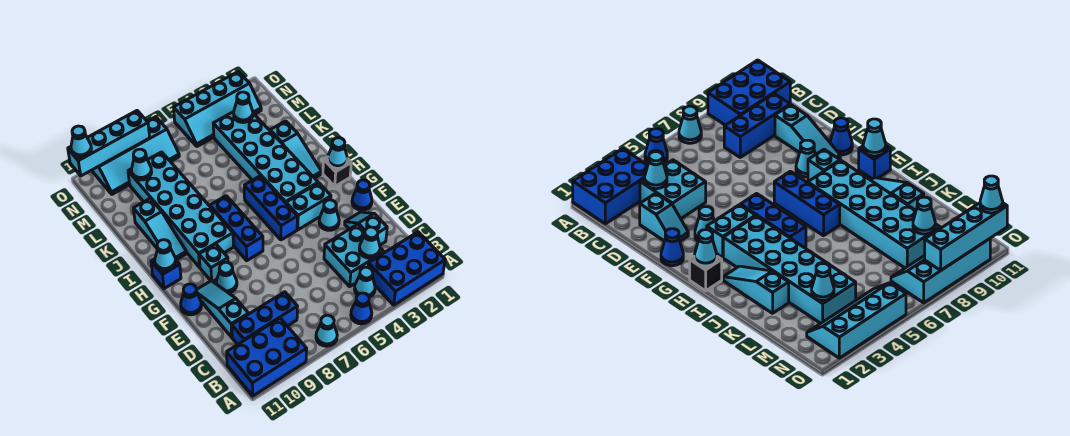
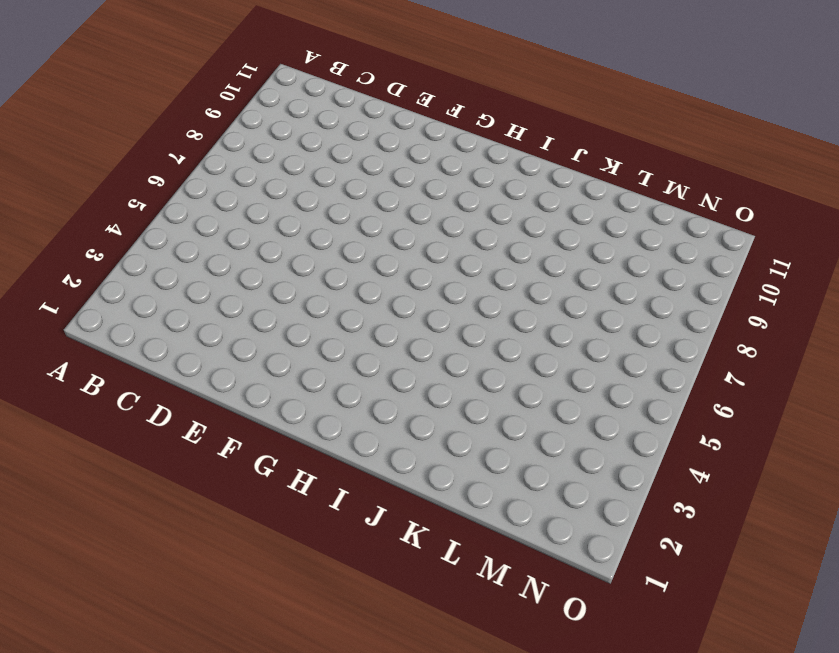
none -> blue 2x3 brick [368,232,445,305]
none -> blue 1x1 cone [351,293,372,324]
none -> cyan 1x1 cone [316,315,337,346]
none -> blue 2x3 brick [227,318,307,396]

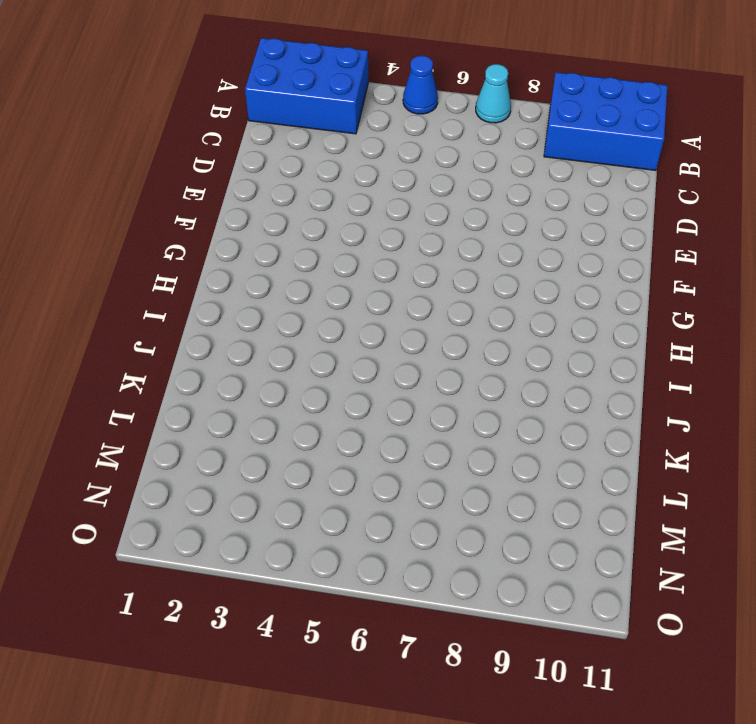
none -> cyan 1x1 cone [355,267,375,297]
none -> cyan 2x2 brick [324,224,384,286]
none -> blue 1x3 brick [232,292,298,345]
none -> cyan 1x2 slope [345,212,387,245]

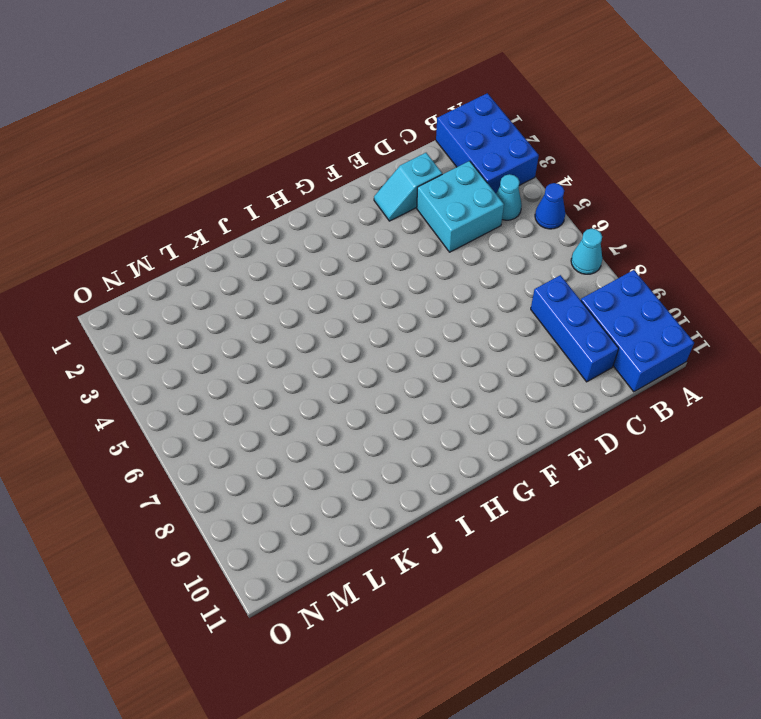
none -> cyan 1x3 slope [197,281,248,337]
none -> blue 1x1 cone [352,180,372,210]
none -> cyan 1x1 cone [319,200,339,230]
none -> cyan 1x1 cone [216,262,237,293]

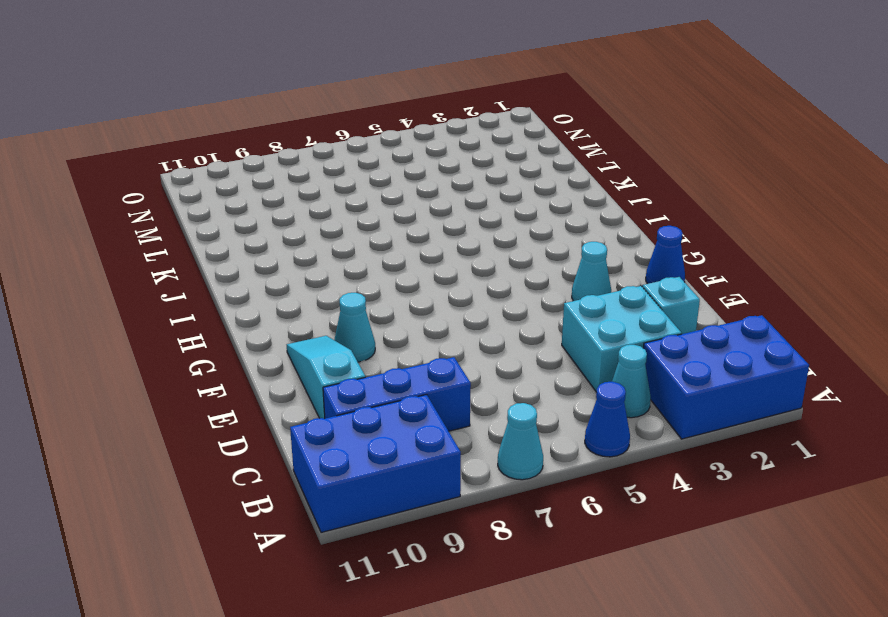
none -> blue 1x1 cone [181,284,201,315]
none -> cyan 1x2 brick [286,183,331,230]
none -> blue 1x3 brick [244,176,297,240]
none -> blue 1x3 brick [210,196,263,261]

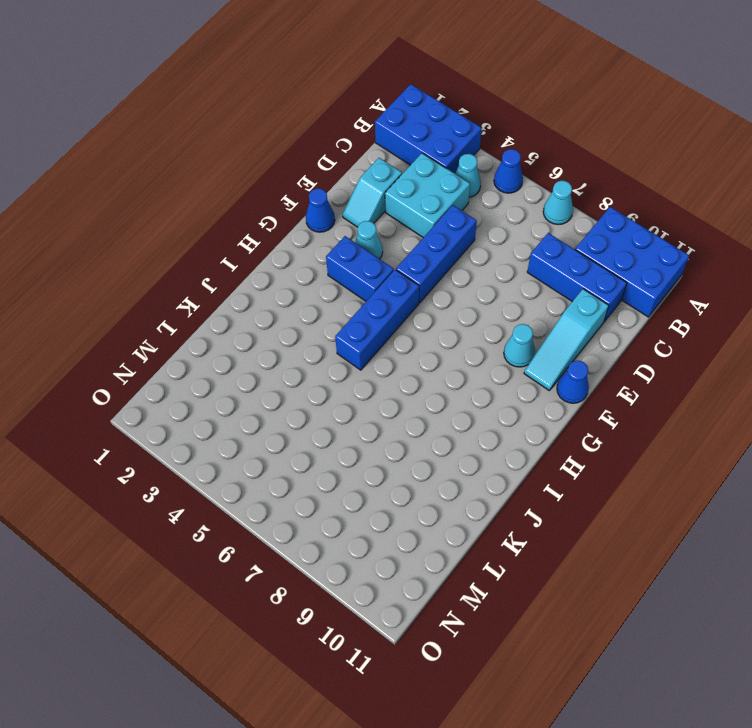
blue 1x3 brick [396,205,477,303] -> blue 1x3 brick moved to [210,196,263,261]
blue 1x2 brick [326,236,394,301] -> cyan 1x2 brick [286,183,331,230]
none -> cyan 1x1 brick [199,244,228,281]
none -> black 1x1 brick [323,157,351,186]
none -> cyan 2x6 brick [213,112,318,203]
none -> cyan 2x6 brick [128,152,233,267]

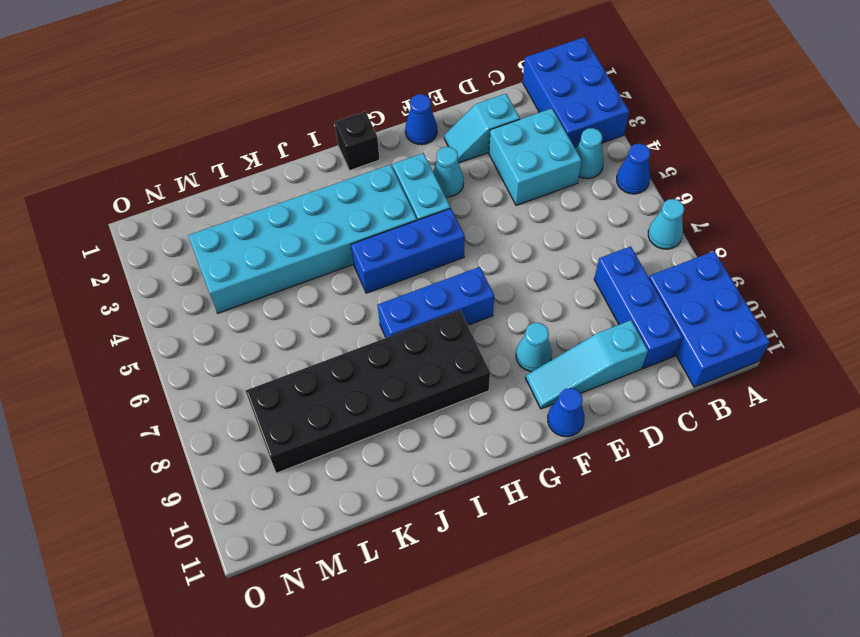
black 2x6 brick [246,310,490,473] -> cyan 2x6 brick [128,152,233,267]
none -> cyan 1x1 brick [199,244,228,281]
none -> blue 1x1 brick [151,259,181,289]
none -> cyan 1x3 slope [270,121,322,178]
none -> cyan 1x3 slope [133,199,187,260]

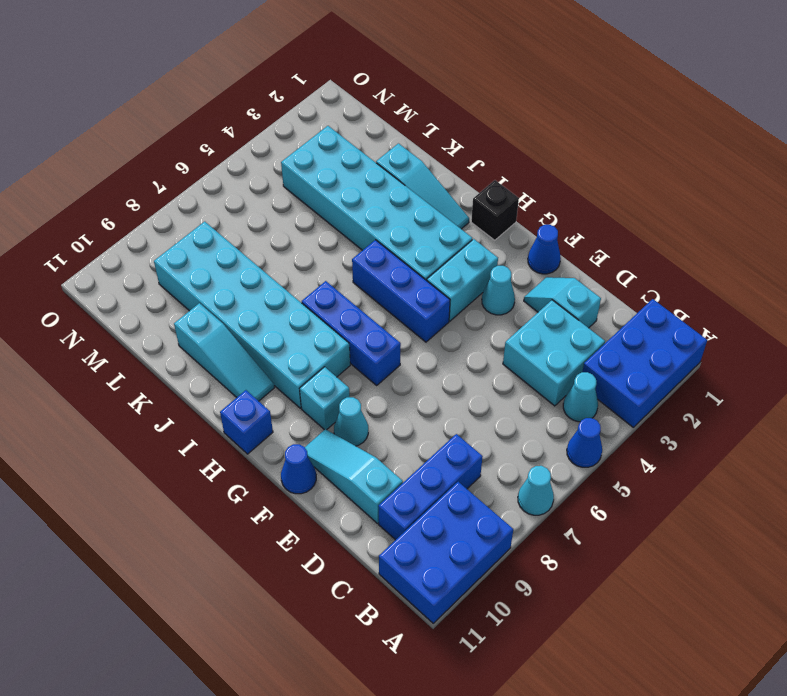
none -> cyan 2x4 slope [174,72,261,146]
none -> cyan 2x4 slope [92,117,179,194]
none -> cyan 1x1 cone [359,227,380,258]
none -> cyan 1x1 cone [328,138,347,169]

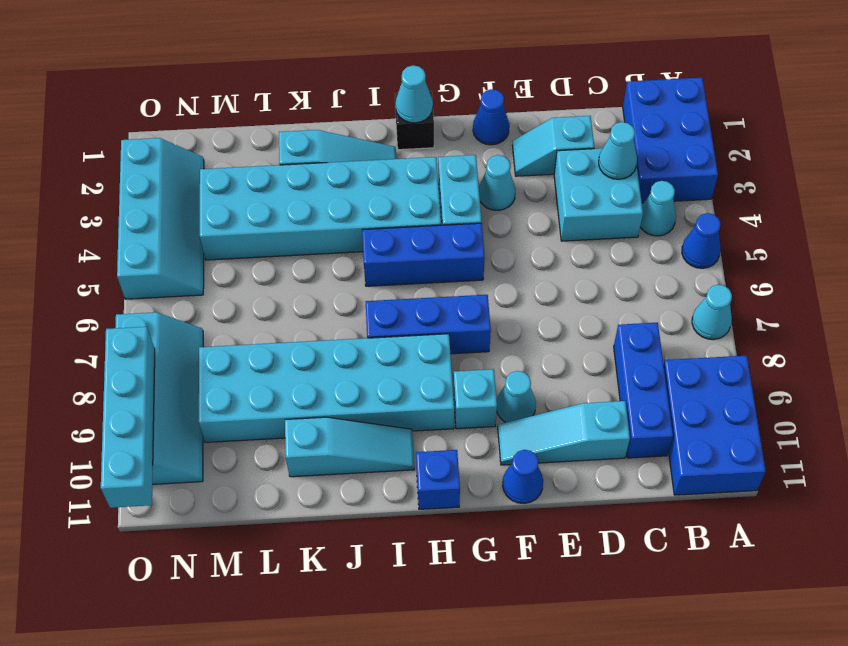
none -> cyan 1x1 cone [155,240,176,271]
none -> cyan 1x1 cone [234,92,253,123]
none -> cyan 1x1 cone [131,149,152,180]
none -> cyan 1x1 cone [71,126,91,158]

